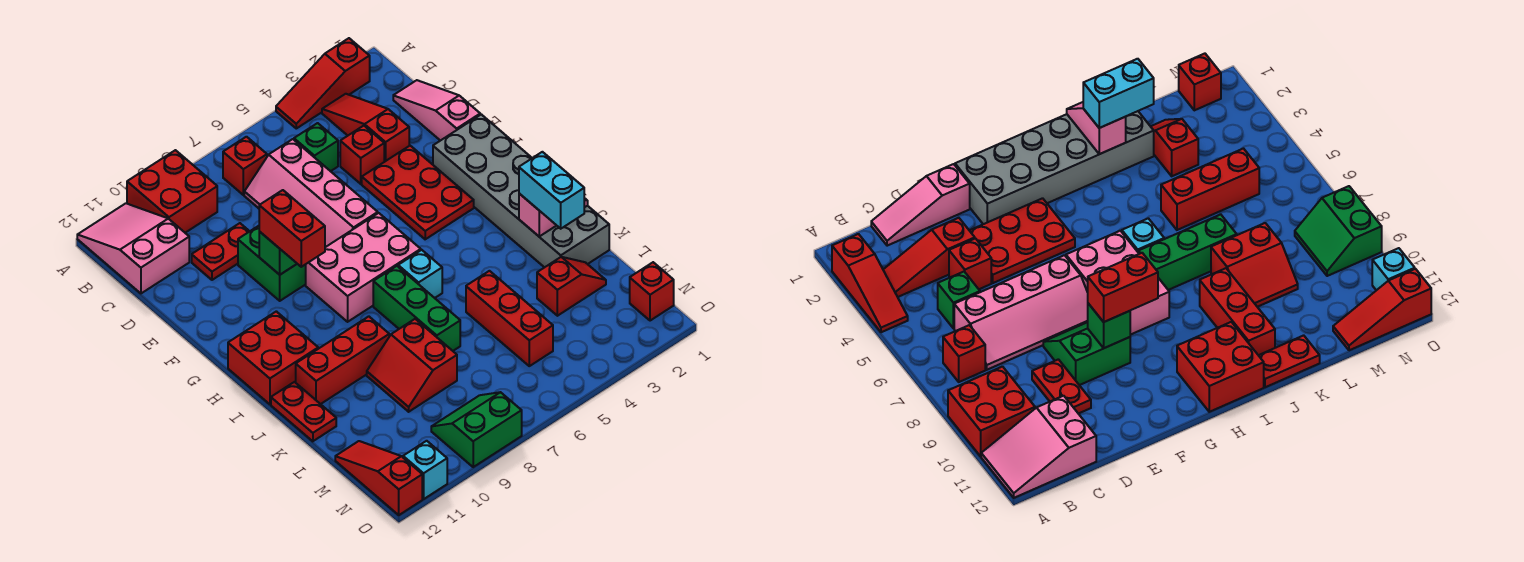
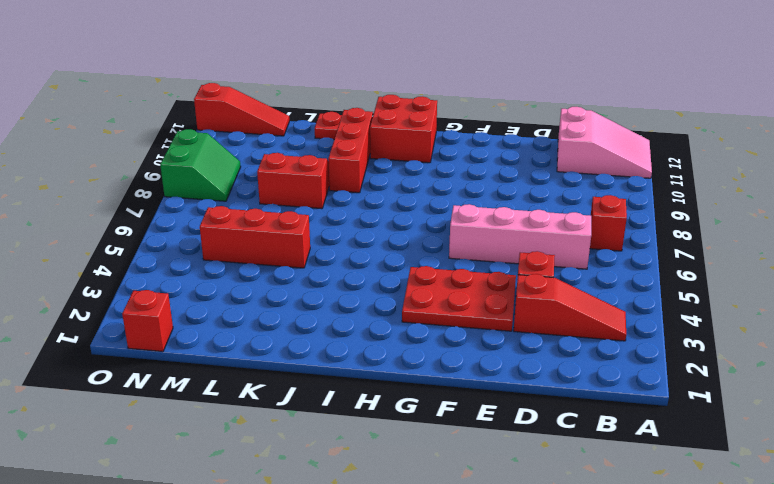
none -> red 1x3 slope [276,38,370,128]
none -> red 2x2 brick [127,150,217,233]
none -> pink 1x3 slope [393,80,480,141]
none -> green 1x1 brick [294,123,338,171]

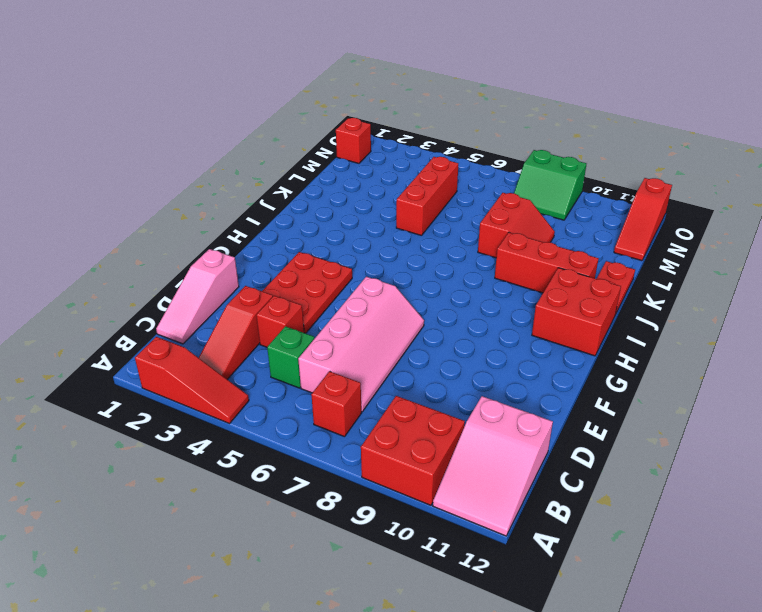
none -> red 1x2 plate [192,223,250,280]
none -> green 2x2 slope [238,226,306,301]
none -> grey 2x6 brick [433,114,609,267]
none -> pink 2x3 brick [306,213,421,322]

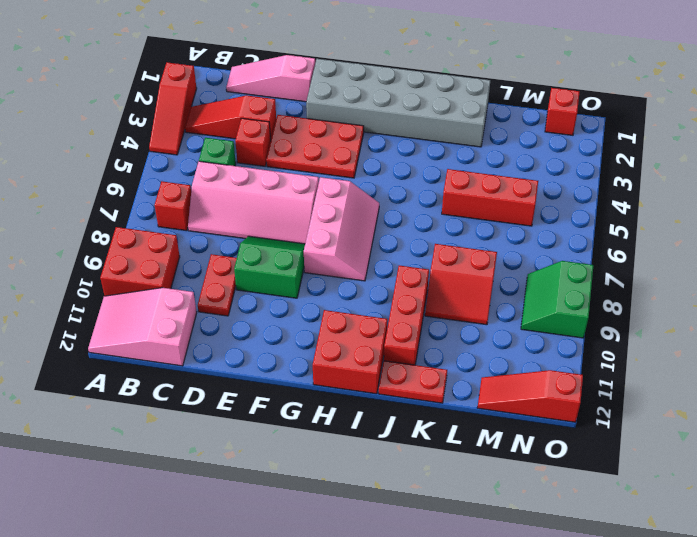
pink 2x3 slope [304,177,379,281] -> pink 2x3 brick [306,213,421,322]
none -> cyan 1x1 brick [398,250,442,298]
none -> green 1x3 brick [373,266,460,351]
none -> red 1x2 slope [537,257,606,316]
none -> cyan 1x1 brick [403,441,447,499]

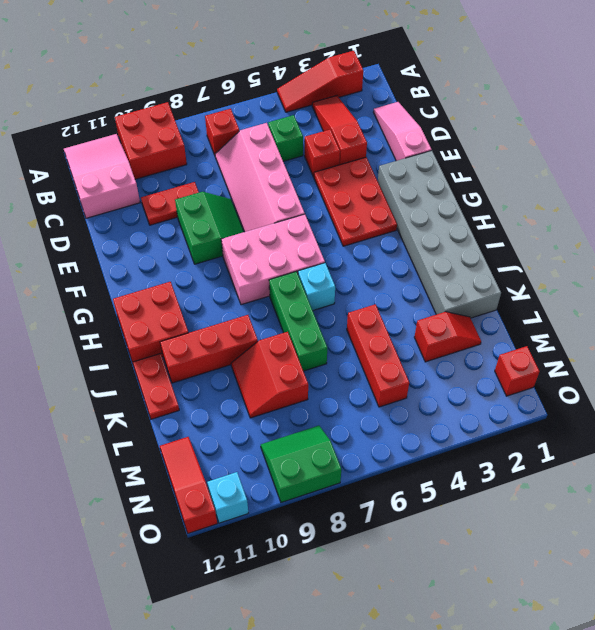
none -> green 1x1 brick [259,231,297,275]
none -> pink 1x2 slope [519,194,588,236]
none -> red 1x2 brick [259,190,325,267]
none -> cyan 1x2 brick [519,152,584,229]

